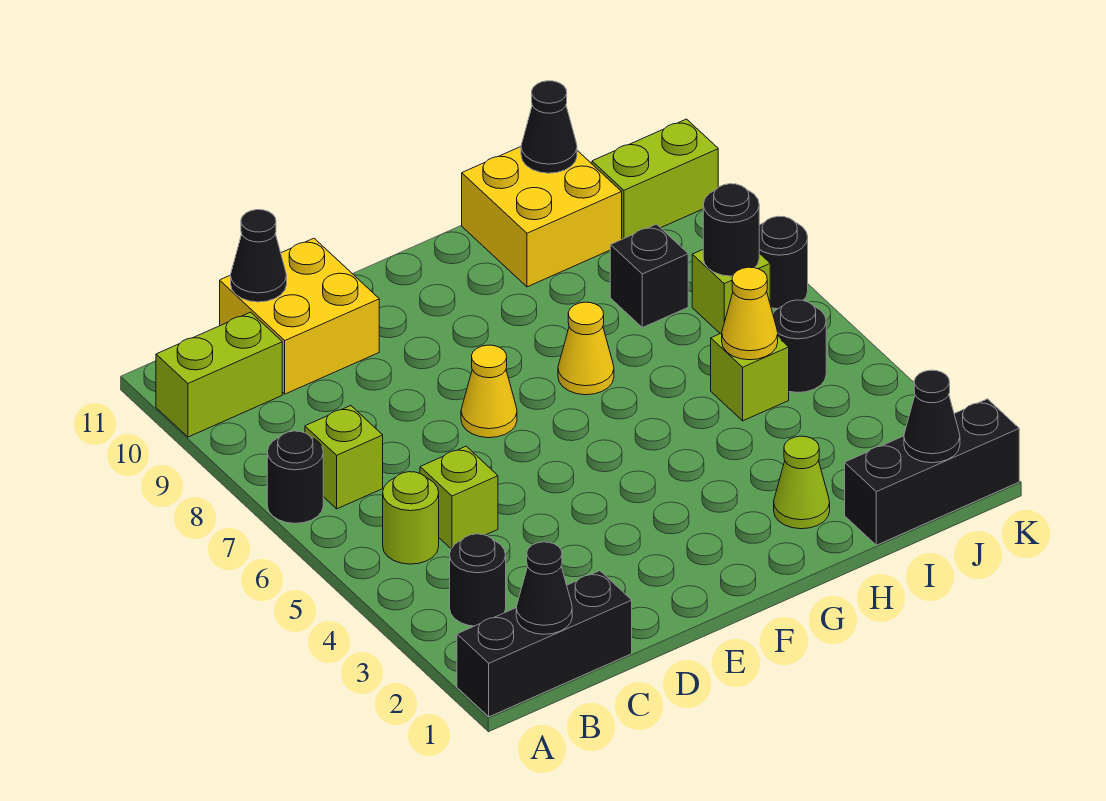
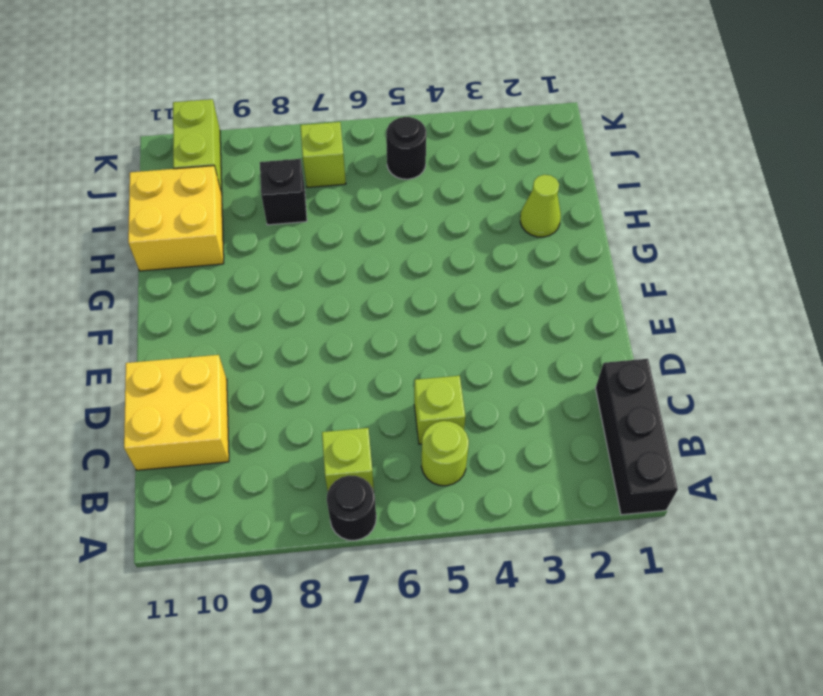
none -> lime 1x2 brick [156,312,282,437]
none -> black 1x1 round brick [450,534,506,626]
none -> yellow 1x1 cone [461,345,517,438]

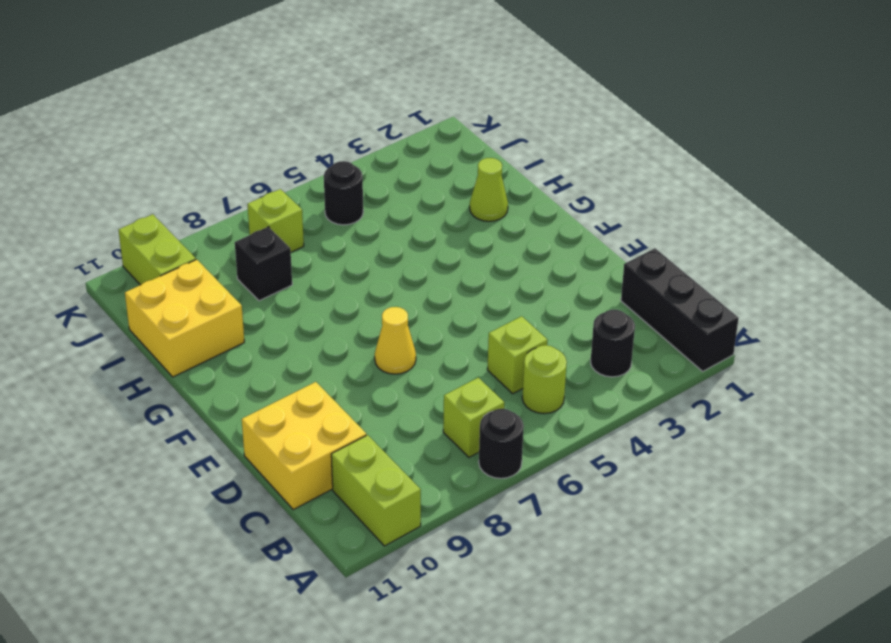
none -> yellow 1x1 cone [558,302,614,395]
none -> black 1x3 brick [845,399,1019,545]
none -> lime 1x1 brick [711,333,789,421]

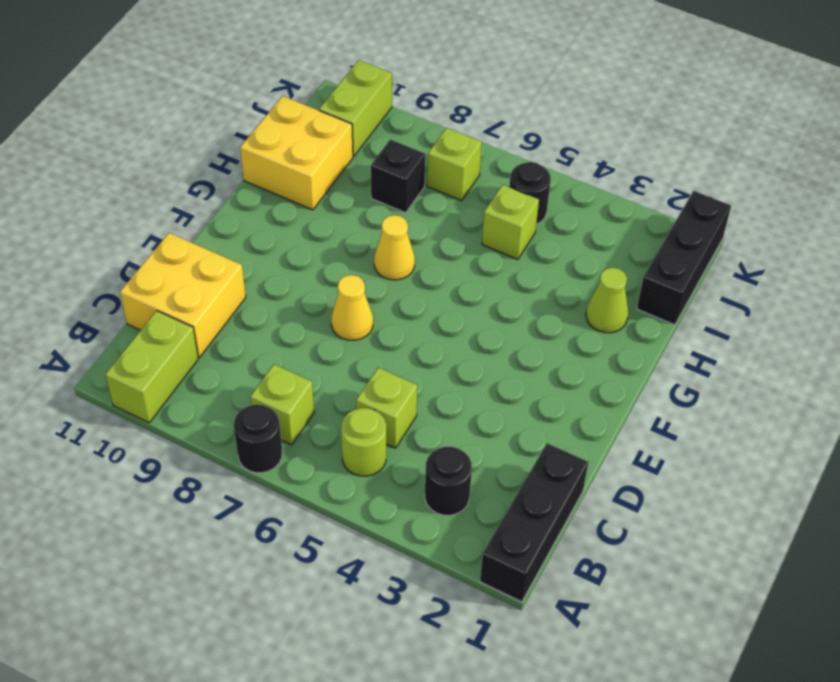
none -> black 1x1 round brick [759,216,808,309]
none -> black 1x1 cone [516,542,572,634]
none -> black 1x1 cone [231,210,287,302]

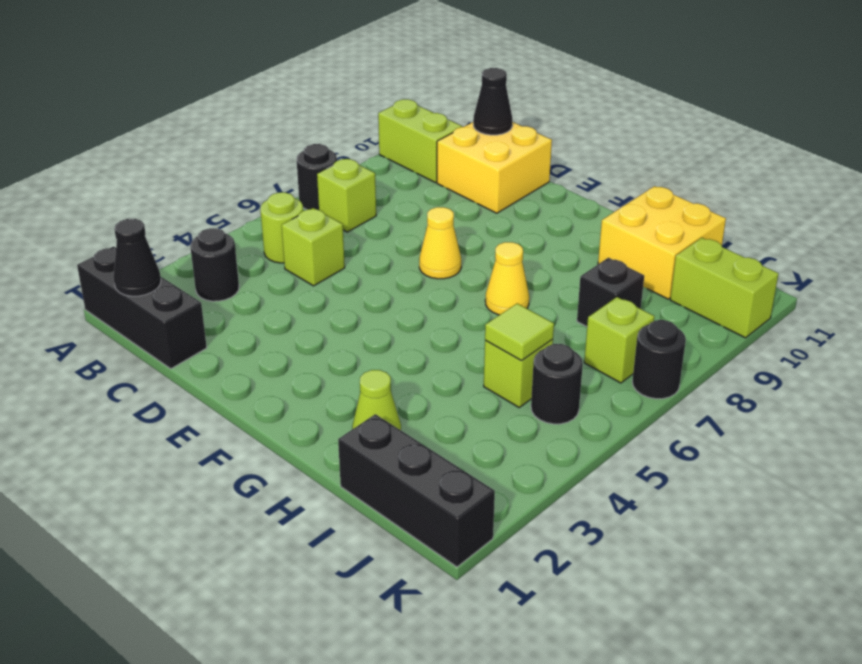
lime 1x1 tile [485,303,554,361] -> yellow 1x1 cone [722,267,778,360]
none -> black 1x1 cone [521,81,577,173]
none -> black 1x1 cone [904,370,960,463]
none -> black 1x1 round brick [703,184,759,276]

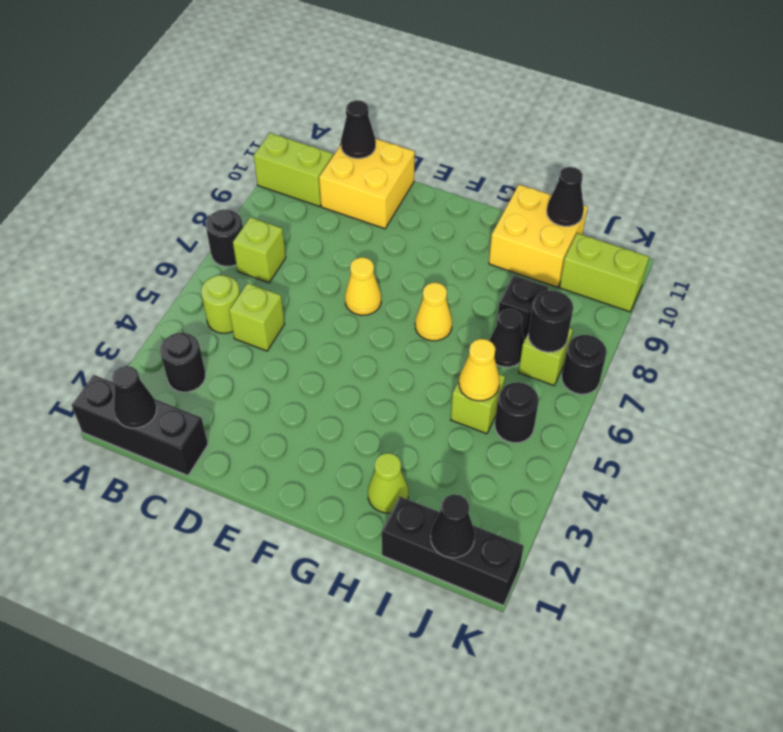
black 1x1 cone [489,309,524,367] -> none

